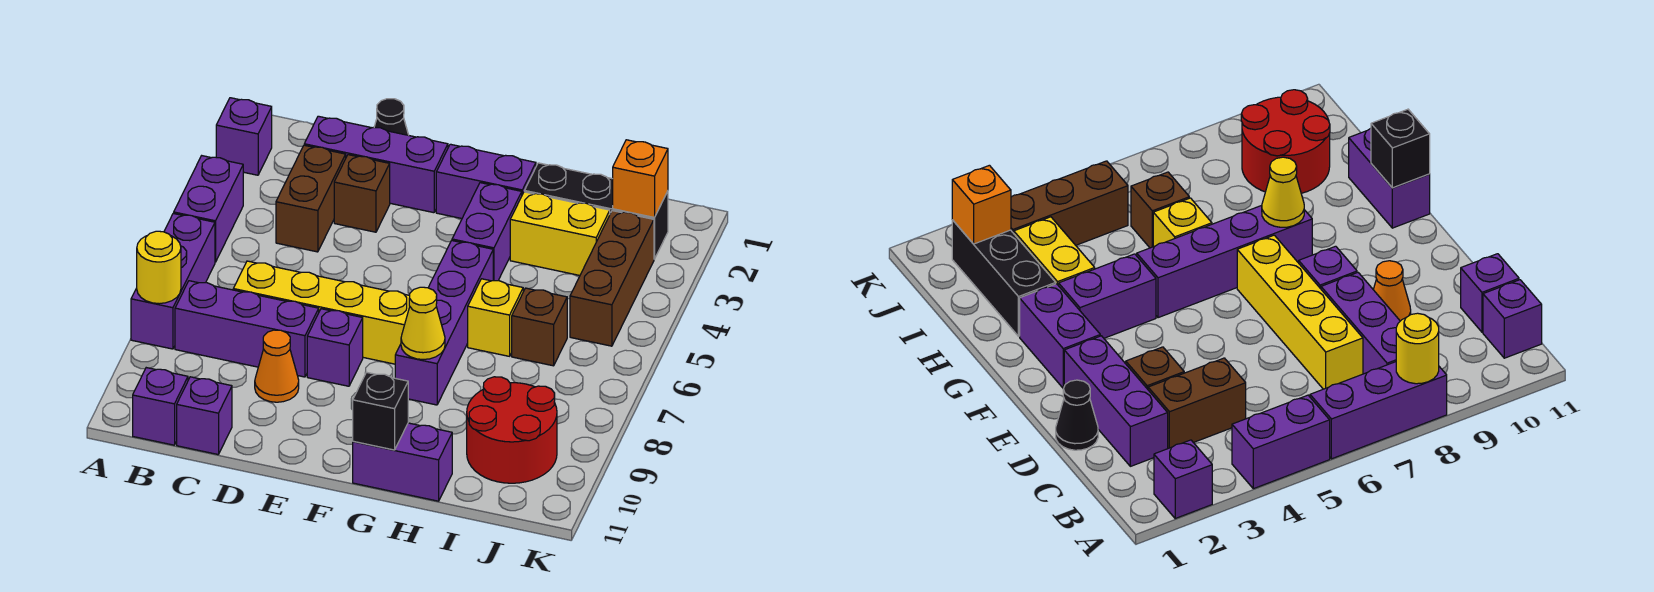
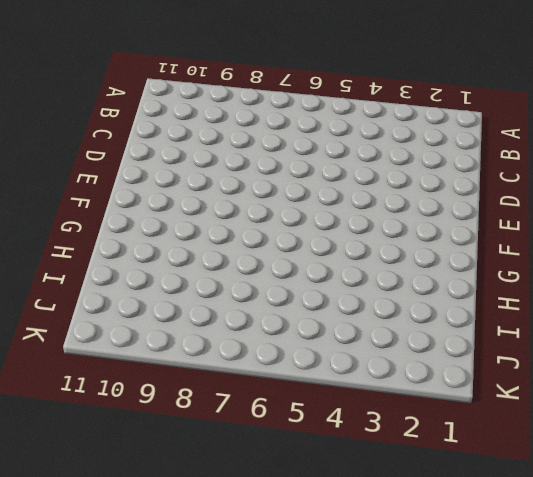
none -> purple 1x1 brick [216,98,272,175]
none -> purple 1x2 brick [174,156,243,262]
none -> purple 1x3 brick [131,213,215,349]

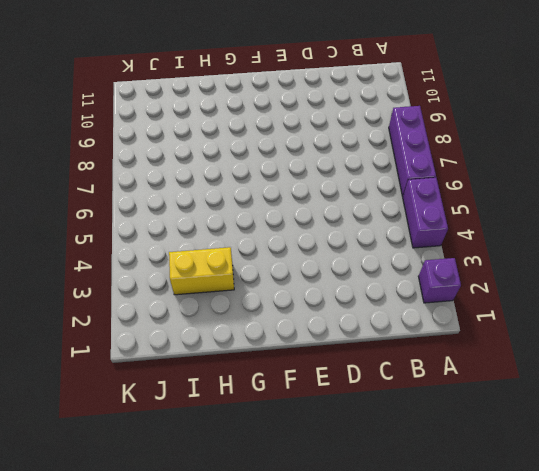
none -> purple 1x3 brick [175,281,319,377]
none -> purple 1x1 brick [133,368,188,445]
none -> purple 1x3 brick [304,116,448,213]

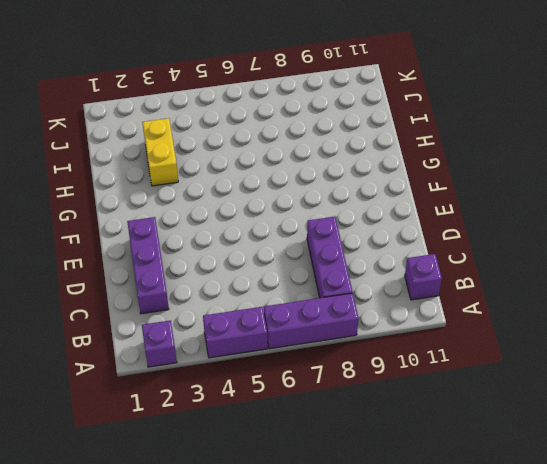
none -> brown 1x2 brick [276,145,346,252]
none -> yellow 1x4 brick [233,261,410,364]
none -> purple 1x1 brick [177,377,232,454]

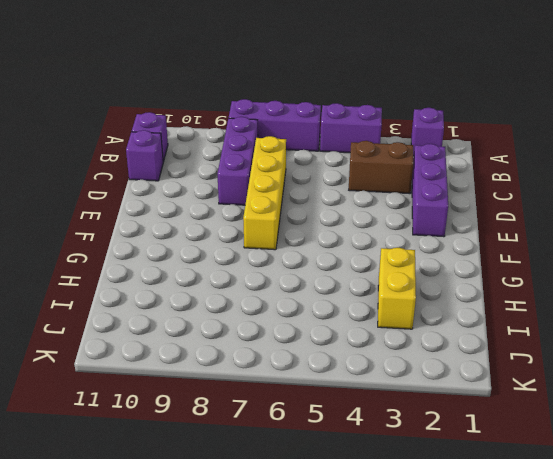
none -> black 1x1 cone [374,99,408,135]
none -> brown 1x1 brick [334,155,390,232]
none -> orange 1x1 cone [255,330,299,402]

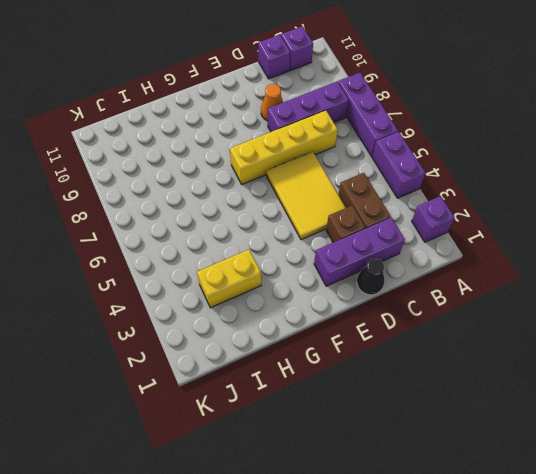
yellow 2x3 tile [266,152,346,240] -> none
none -> purple 1x1 brick [307,309,363,386]
none -> purple 1x2 brick [436,144,536,219]
none -> purple 1x2 brick [452,183,522,281]

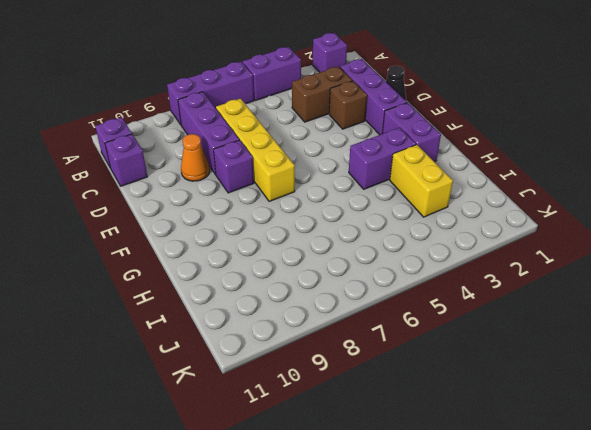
none -> purple 1x4 brick [395,241,493,405]
none -> purple 1x2 brick [353,423,452,501]
none -> black 1x3 brick [525,163,668,259]

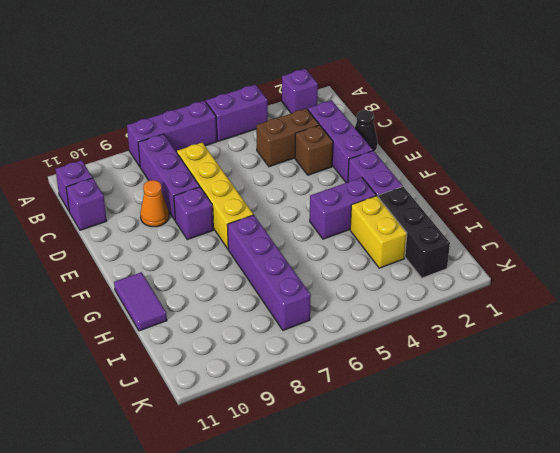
purple 1x4 brick [227,215,311,330] -> purple 1x4 brick turned to [395,241,493,405]
purple 1x2 tile [114,272,167,331] -> purple 1x2 brick [353,423,452,501]
none -> yellow 1x1 brick [468,279,523,356]
none -> brown 1x1 brick [512,288,567,366]
none -> red 2x2 round brick [467,377,557,483]

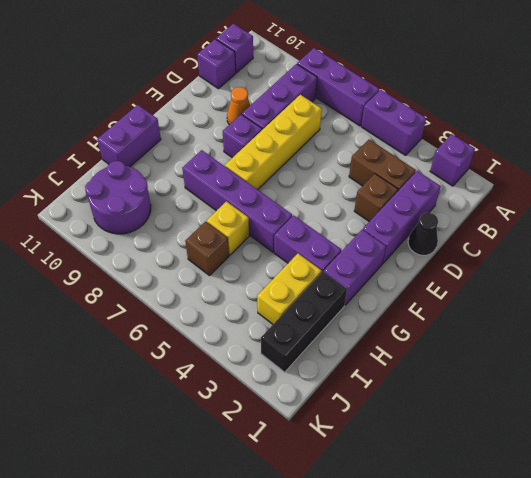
purple 2x2 round brick [85,161,151,234] -> red 2x2 round brick [467,377,557,483]
none -> brown 1x3 brick [570,211,654,346]
none -> yellow 1x1 round brick [137,231,181,304]
none -> yellow 1x1 cone [401,287,445,360]

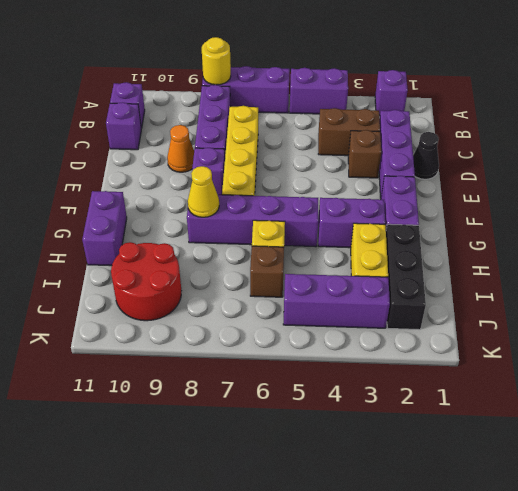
purple 1x3 brick [283,274,390,328] -> brown 1x3 brick [570,211,654,346]
none -> black 1x1 brick [353,372,408,450]
none -> orange 1x1 brick [613,140,668,218]

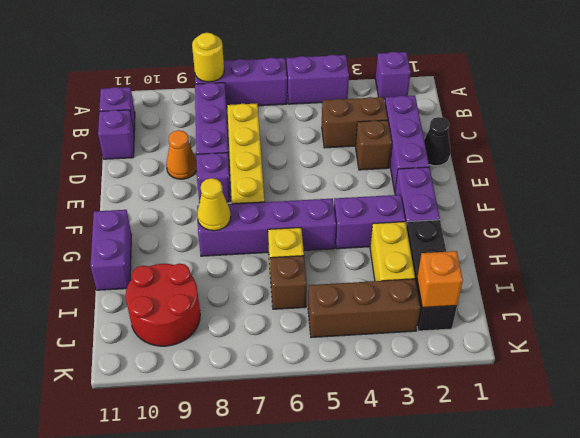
none -> black 1x1 brick [353,372,408,450]

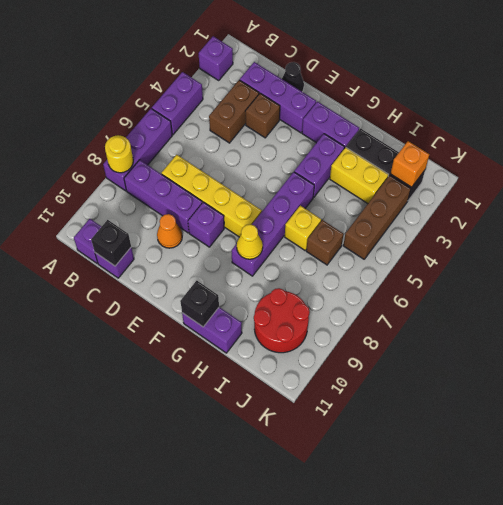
black 1x1 brick [91,220,131,266] -> none

